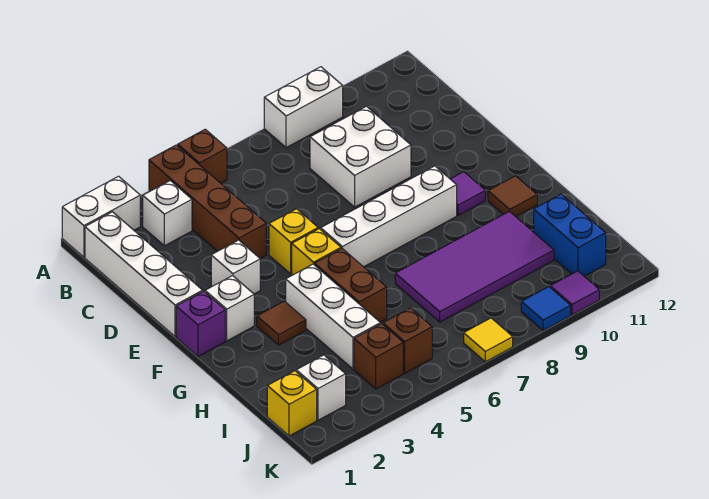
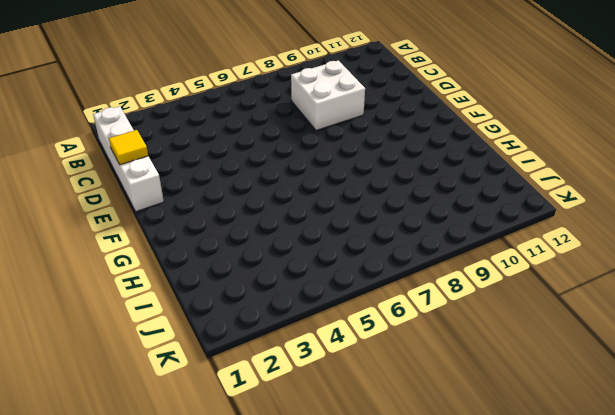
yellow 1x1 tile [109,130,148,165] -> yellow 1x1 tile moved to [464,318,513,362]
none -> white 1x2 brick [62,176,140,257]
none -> brown 1x4 brick [149,145,266,258]
none -> brown 1x1 brick [178,129,227,183]

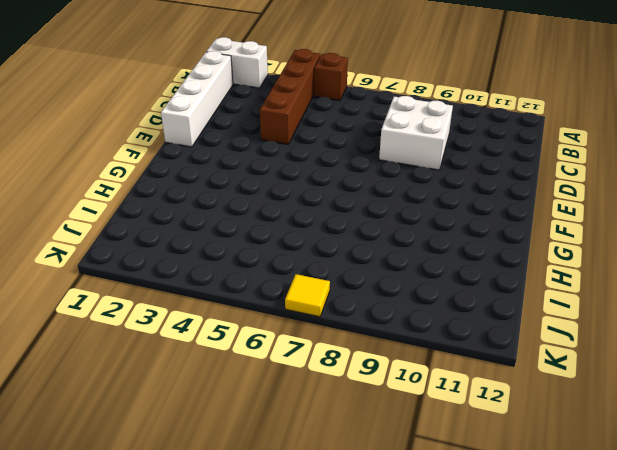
none -> white 1x2 brick [264,67,343,148]
none -> white 1x1 brick [143,181,192,246]
none -> white 1x1 brick [211,240,260,294]

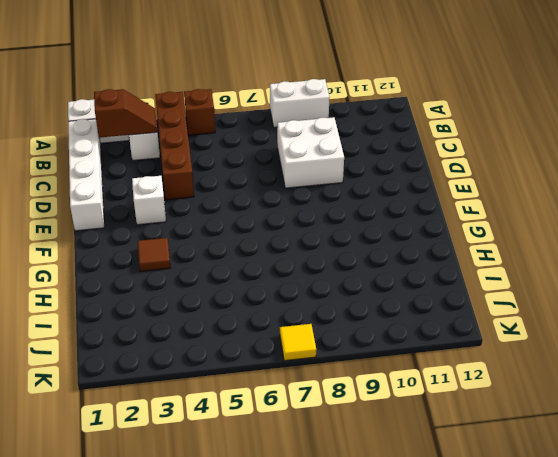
brown 1x2 slope [94,89,157,138] -> none
none -> yellow 1x1 brick [269,209,318,274]
none -> purple 1x1 brick [176,291,225,356]
none -> white 1x1 brick [205,276,254,341]

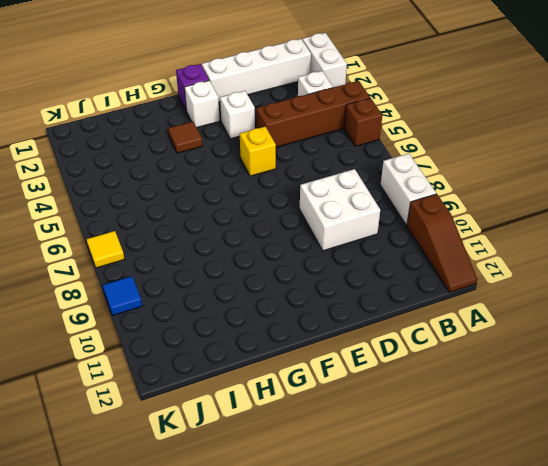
brown 1x3 slope [407,194,477,292] -> none
none -> yellow 1x1 brick [292,229,341,275]
none -> white 1x4 brick [321,166,457,267]
none -> purple 1x1 tile [451,172,485,215]

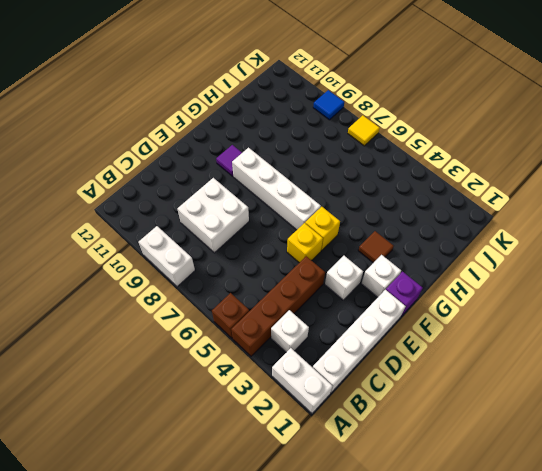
none -> white 1x3 brick [286,264,381,369]
none -> brown 1x2 brick [315,249,387,322]
none -> brown 1x1 tile [488,176,537,217]

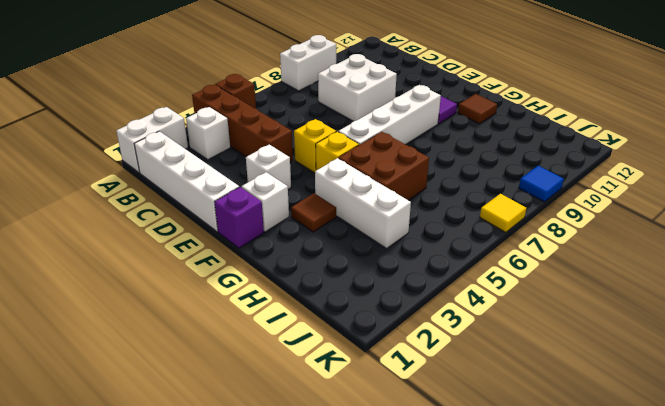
brown 2x2 brick [339,132,429,200] -> brown 1x2 brick [315,249,387,322]
none -> purple 2x4 tile [395,211,554,322]
none -> blue 1x2 brick [534,194,606,276]
none -> yellow 1x1 brick [267,371,317,436]

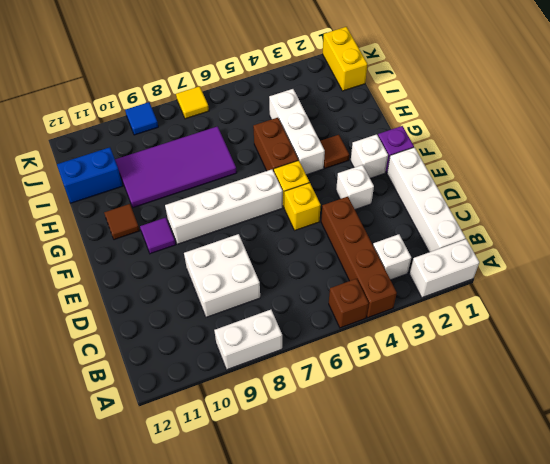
blue 1x2 brick [57,147,123,203] -> blue 1x2 brick turned to [534,194,606,276]
yellow 1x2 brick [323,27,367,91] -> yellow 1x1 brick [267,371,317,436]
none -> white 1x1 brick [296,355,346,420]
none -> brown 1x1 brick [354,324,403,389]
none -> brown 1x1 brick [383,308,432,373]

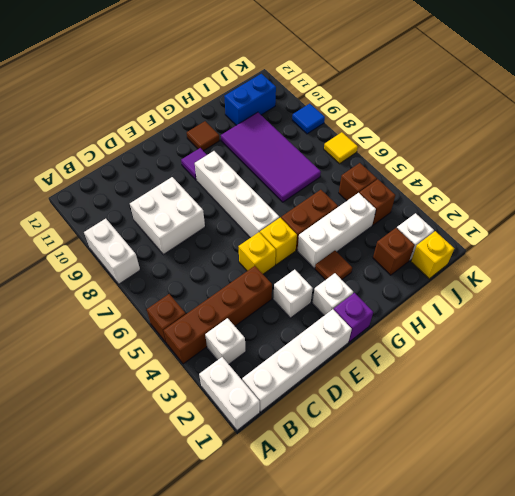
brown 1x1 brick [373,228,415,275] -> none
none -> purple 1x1 tile [550,271,599,315]

